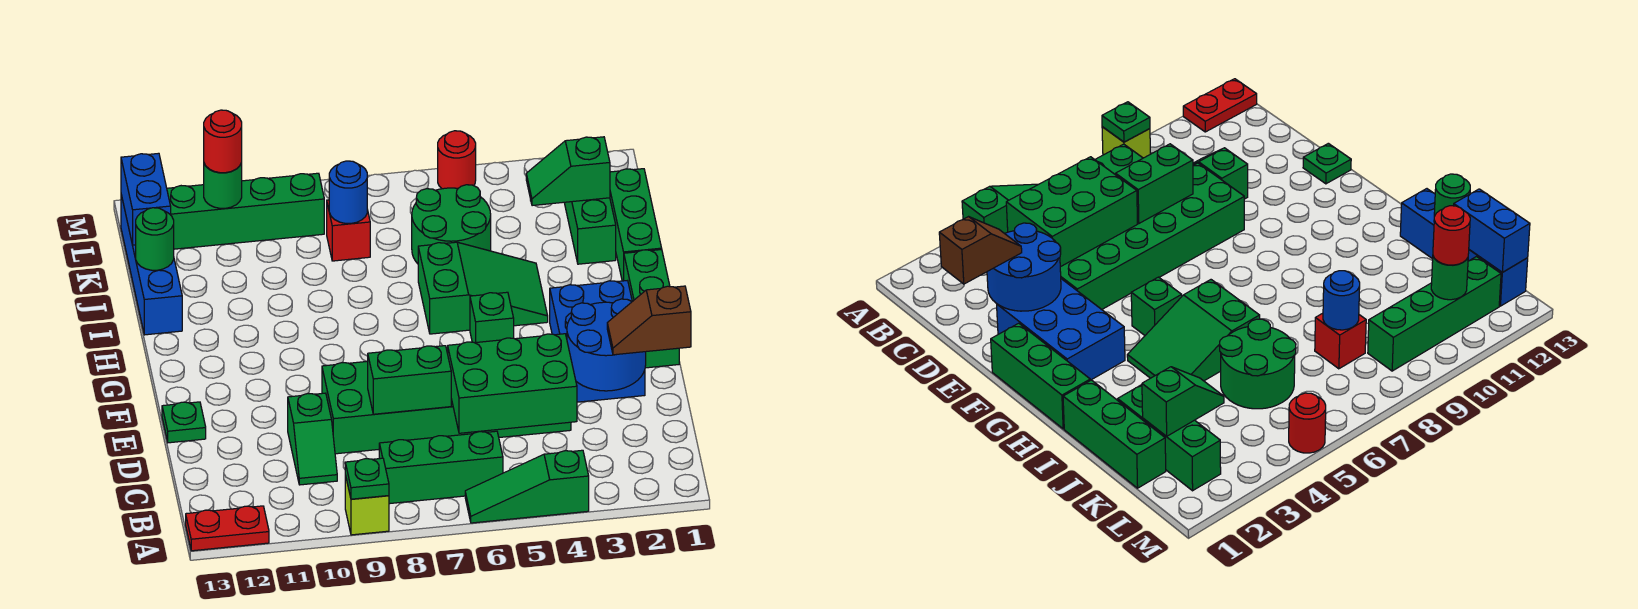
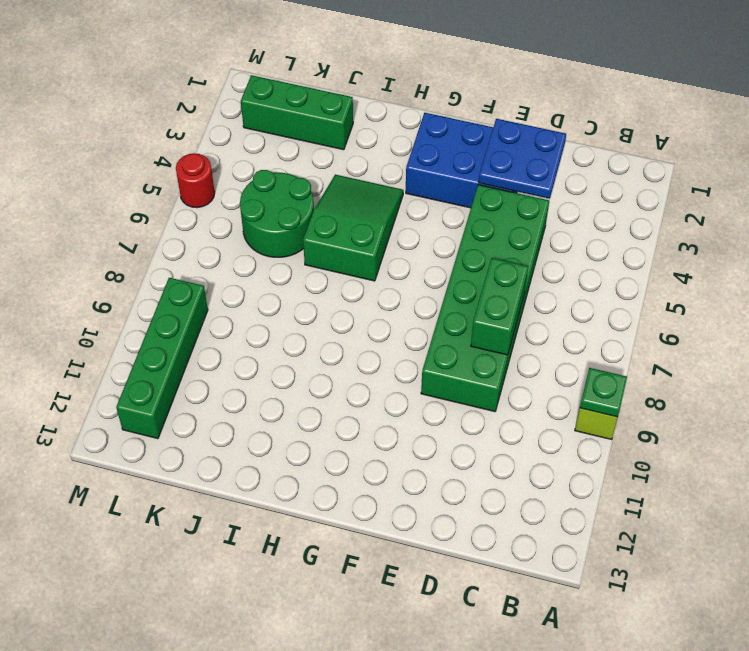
blue 2x2 plate [479,119,566,199] -> blue 2x2 round brick [567,299,646,391]
none -> green 1x3 slope [465,450,589,523]
none -> red 1x2 plate [186,506,269,551]
none -> green 1x3 brick [379,431,503,504]

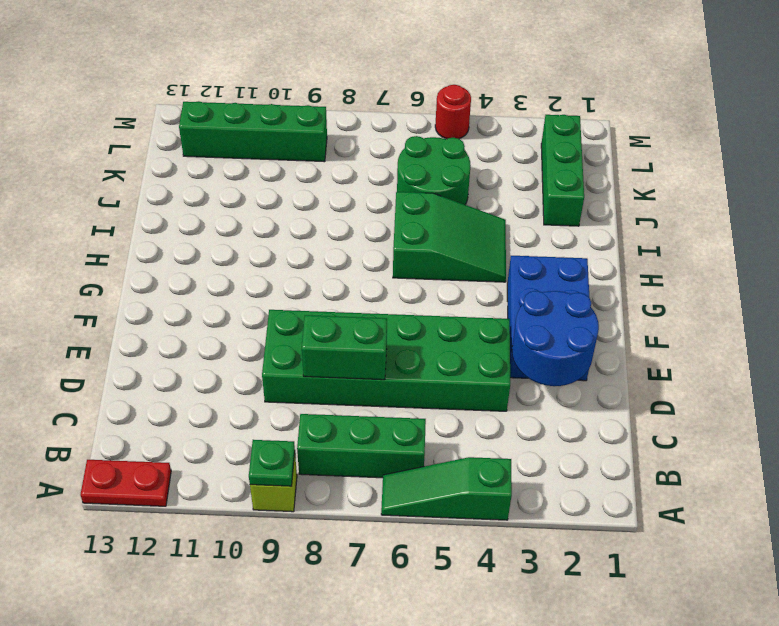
none -> green 1x2 slope [288,393,337,485]
none -> green 1x1 plate [162,402,206,443]
none -> green 1x3 brick [624,250,679,368]

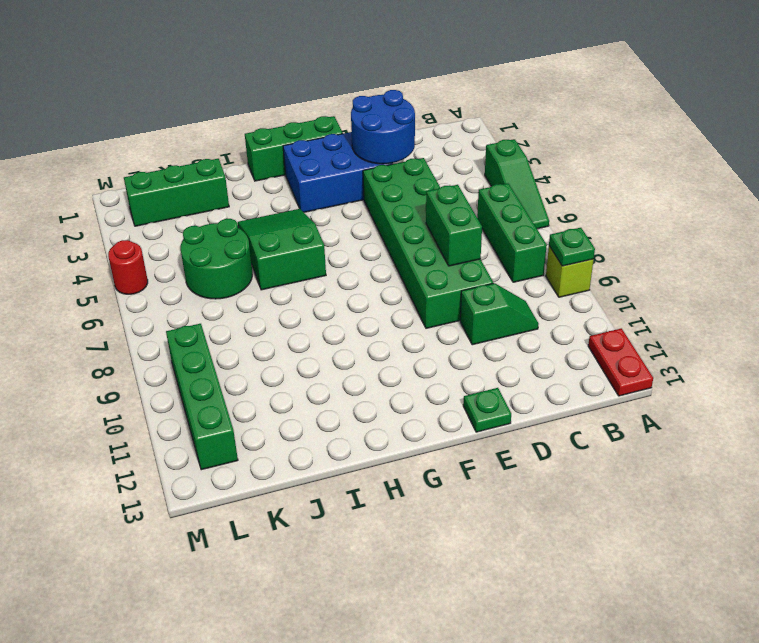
none -> green 1x1 brick [470,292,514,343]
none -> green 1x3 brick [610,169,662,281]
none -> blue 1x4 brick [121,195,182,335]

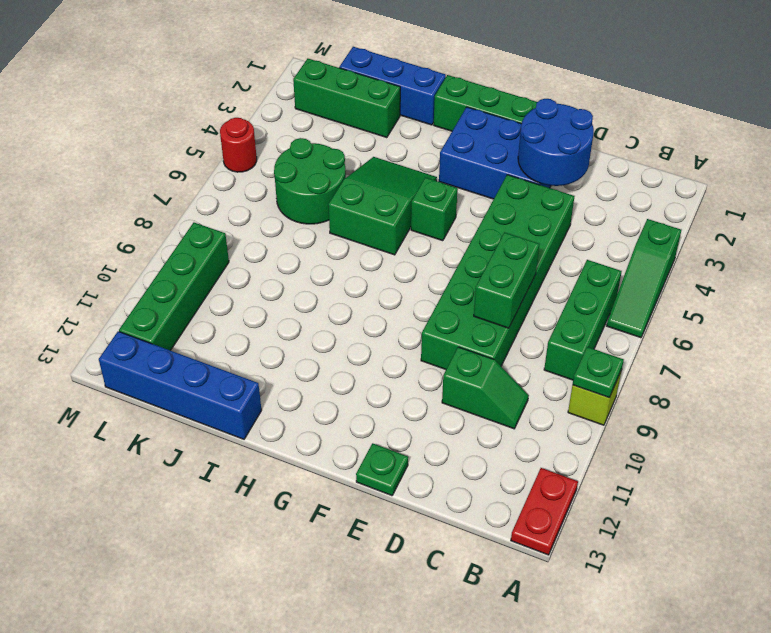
blue 1x3 brick [339,47,446,125] -> green 1x3 brick [610,169,662,281]
none -> red 1x1 brick [327,200,370,261]
none -> green 2x3 brick [447,334,577,433]
none -> green 1x1 round brick [136,208,174,270]

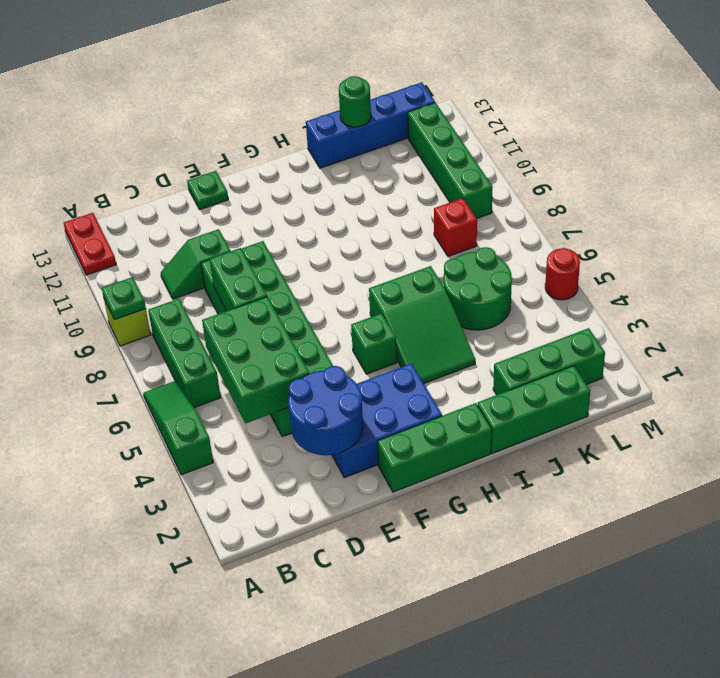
none -> green 1x2 slope [526,137,610,206]
none -> blue 1x1 round brick [329,161,367,224]
none -> blue 1x2 brick [121,153,171,245]

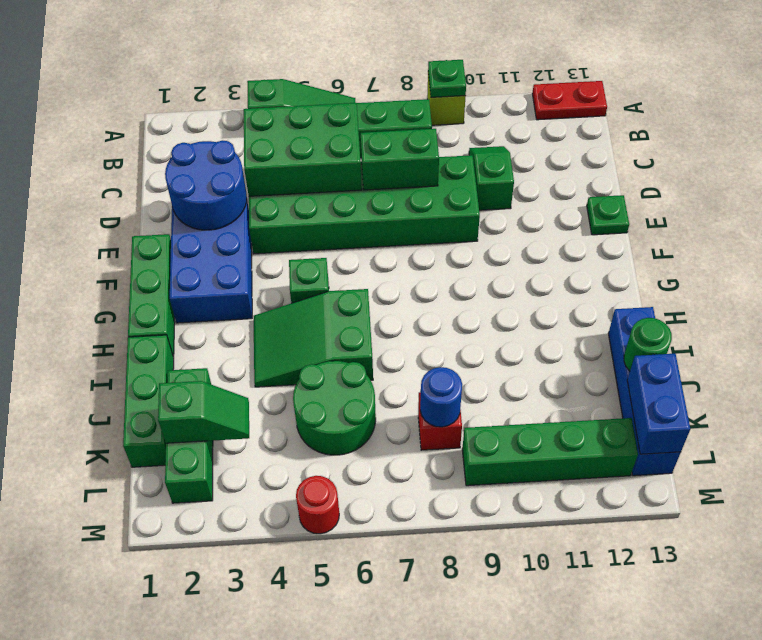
none -> green 1x1 round brick [204,163,242,208]
none -> brown 1x2 slope [607,286,691,355]
none -> red 1x1 round brick [204,110,242,173]

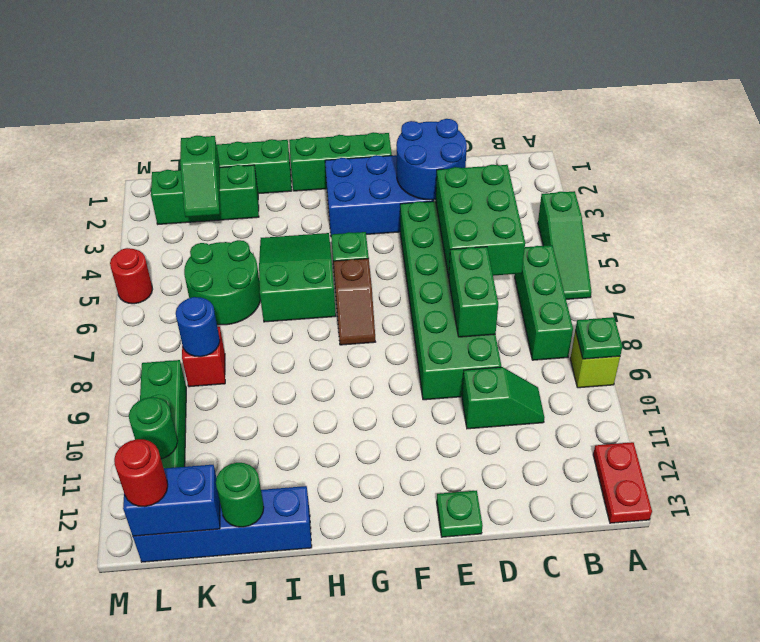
brown 1x2 slope [333,258,375,345] -> brown 1x2 slope moved to [607,286,691,355]
red 1x1 round brick [114,439,168,507] -> red 1x1 round brick moved to [204,110,242,173]

